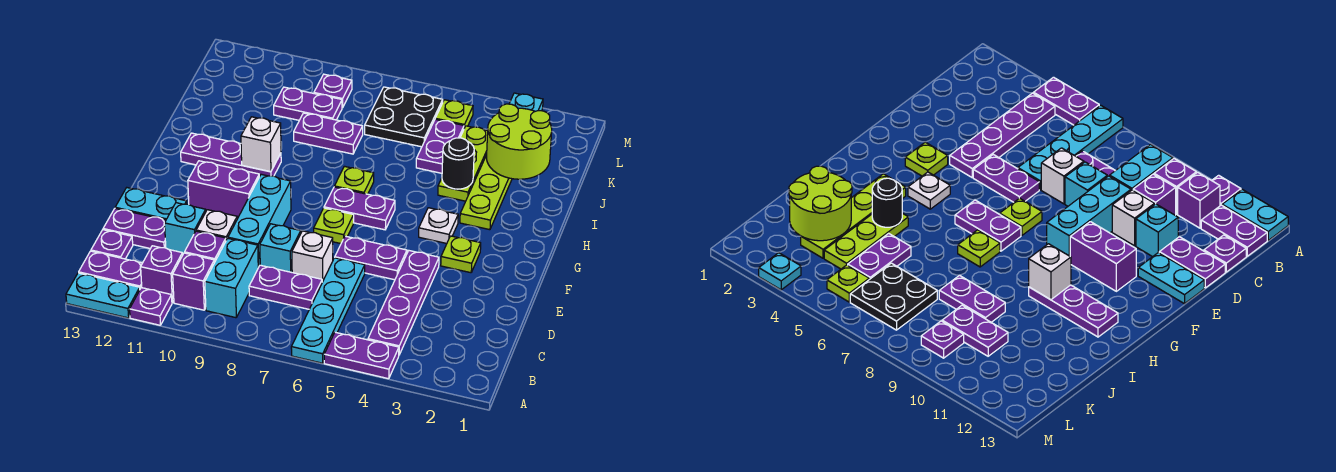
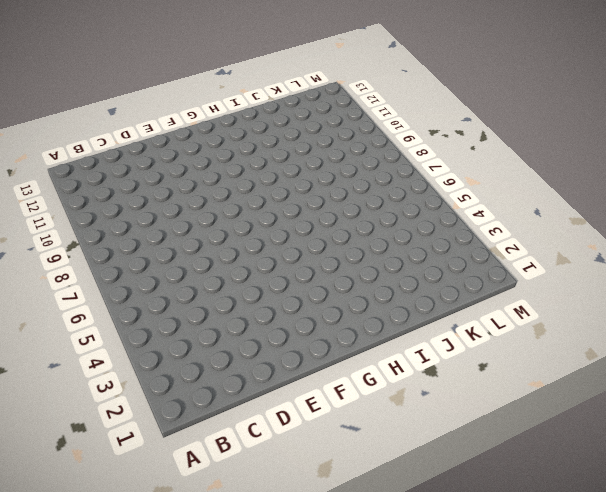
none -> purple 1x2 plate [324,332,399,379]
none -> cyan 1x4 plate [291,258,365,363]
none -> purple 1x1 plate [130,288,172,325]
none -> cyan 1x2 plate [66,273,140,318]

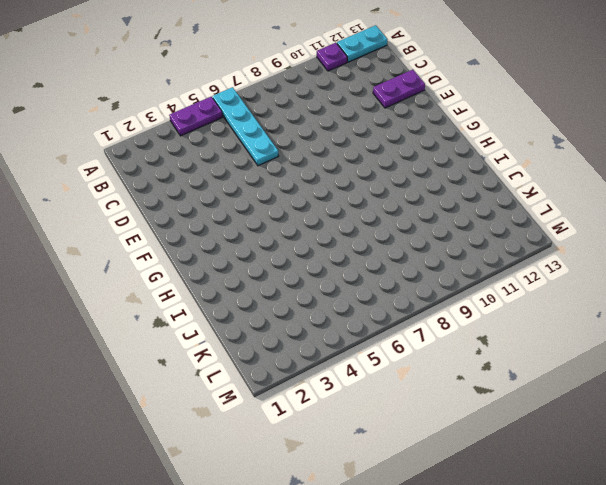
none -> purple 1x4 plate [368,251,439,355]
none -> cyan 1x2 brick [205,238,258,318]
none -> purple 1x1 brick [173,253,214,310]
none -> purple 1x1 brick [141,246,183,303]

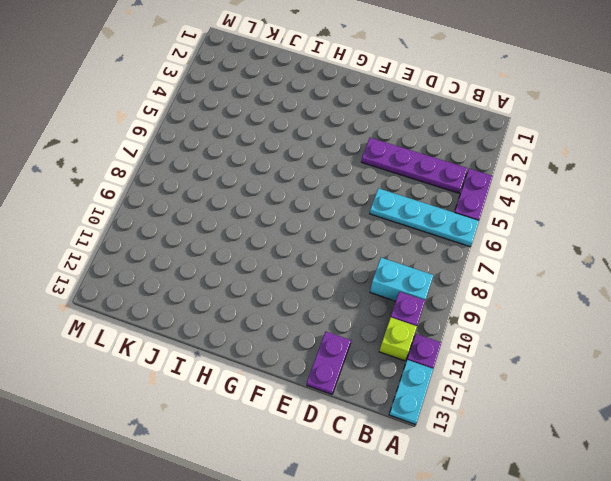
lime 1x1 brick [379,317,417,361] -> purple 1x1 brick [141,246,183,303]
none -> purple 1x2 plate [79,251,142,288]
none -> purple 1x2 plate [249,265,322,309]
none -> purple 1x1 brick [185,231,226,263]
none -> purple 1x1 plate [91,230,133,259]

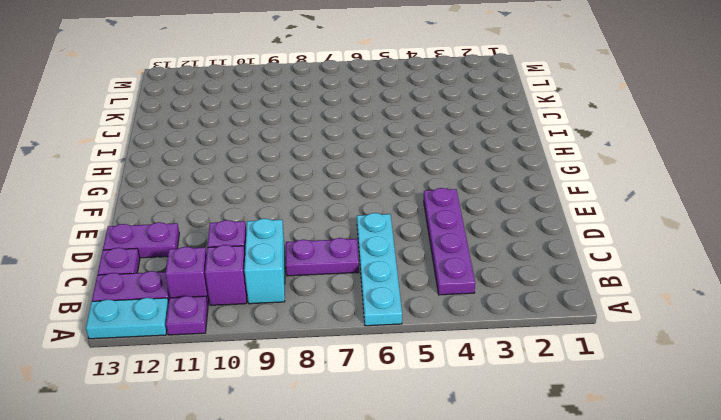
none -> purple 1x2 plate [324,332,399,379]
none -> white 1x1 brick [292,231,333,282]
none -> cyan 1x1 brick [260,224,301,272]
none -> cyan 1x3 brick [228,174,291,267]

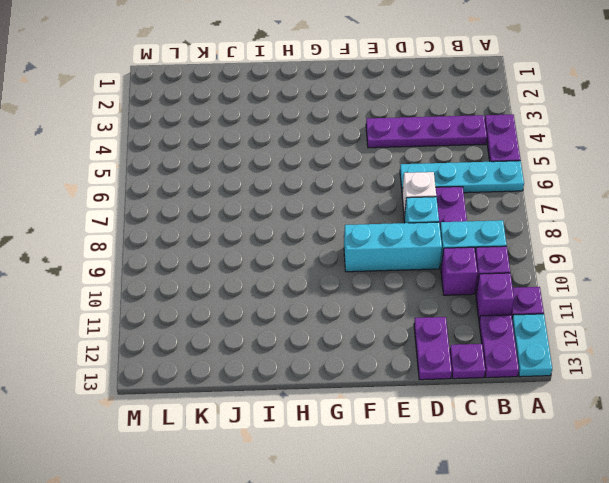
none -> white 1x1 brick [196,210,237,240]
none -> cyan 1x1 brick [165,203,206,255]
none -> purple 1x2 plate [335,236,407,280]
none -> cyan 1x2 plate [115,188,187,220]

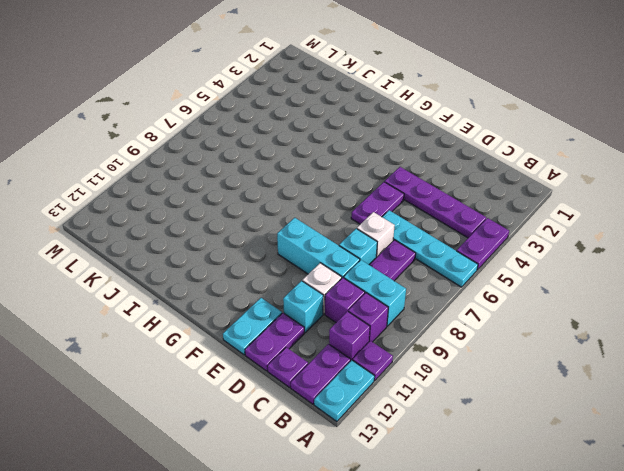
none -> lime 1x1 plate [441,236,481,273]
none -> lime 1x1 plate [314,208,354,244]
none -> purple 1x2 brick [188,161,259,219]
none -> white 1x1 plate [419,208,458,243]

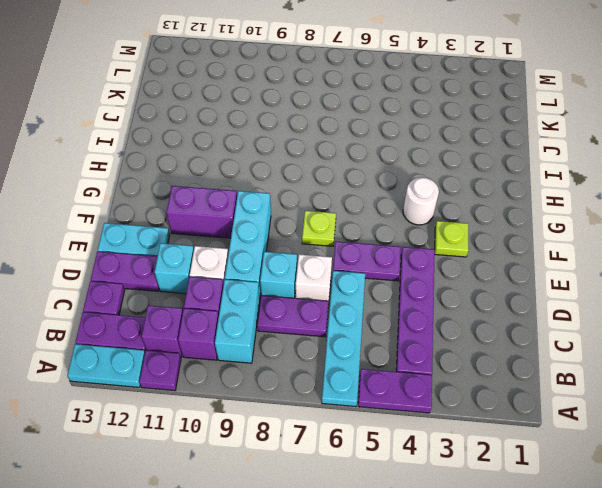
white 1x1 round brick [403,177,439,225] -> white 1x1 plate [419,208,458,243]
none -> purple 1x2 plate [324,187,395,230]
none -> lime 1x4 plate [460,155,512,230]
none -> lime 1x1 plate [334,166,374,194]
none -> purple 1x3 plate [181,133,281,177]

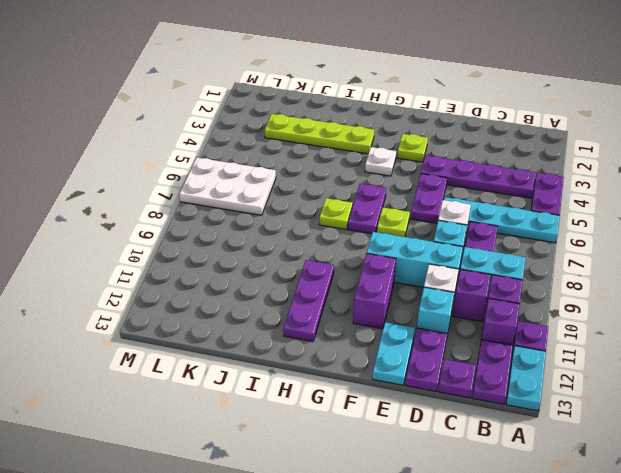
white 2x3 plate [180,158,276,215] -> black 2x2 plate [365,87,443,147]
none -> lime 1x3 plate [438,126,488,201]
none -> purple 1x2 plate [416,119,464,173]
none -> purple 1x2 plate [294,113,363,154]
none -> purple 1x2 plate [274,87,342,120]

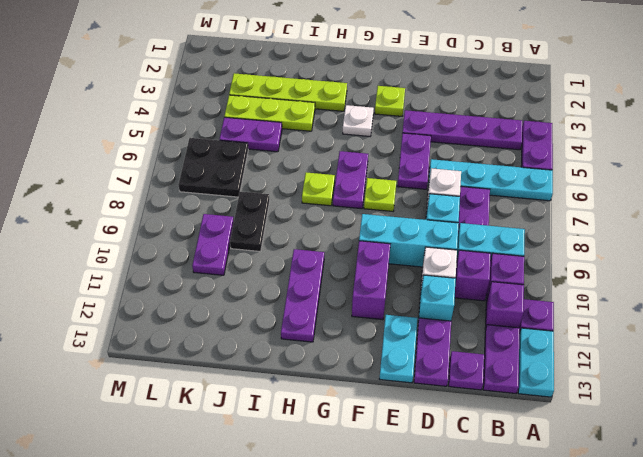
black 1x2 plate [230,192,270,252] -> purple 1x2 plate [294,113,363,154]
none -> lime 1x1 plate [435,100,473,128]
none -> purple 1x1 plate [314,74,352,108]
none -> cyan 1x1 plate [509,93,543,111]
none -> white 1x1 brick [241,117,281,172]

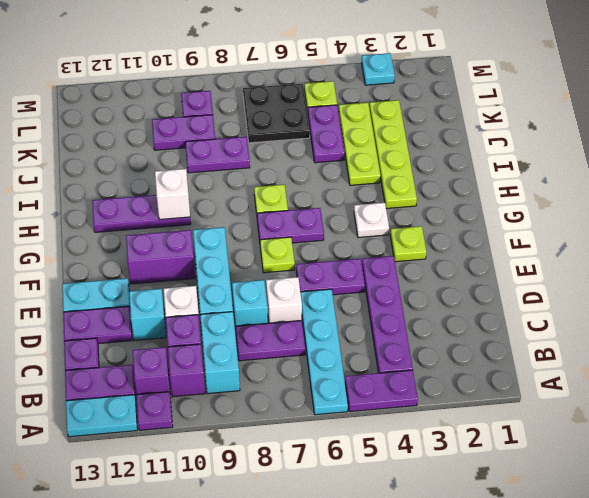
none -> black 1x1 round brick [442,138,474,189]
none -> lime 2x2 round brick [487,104,552,179]

